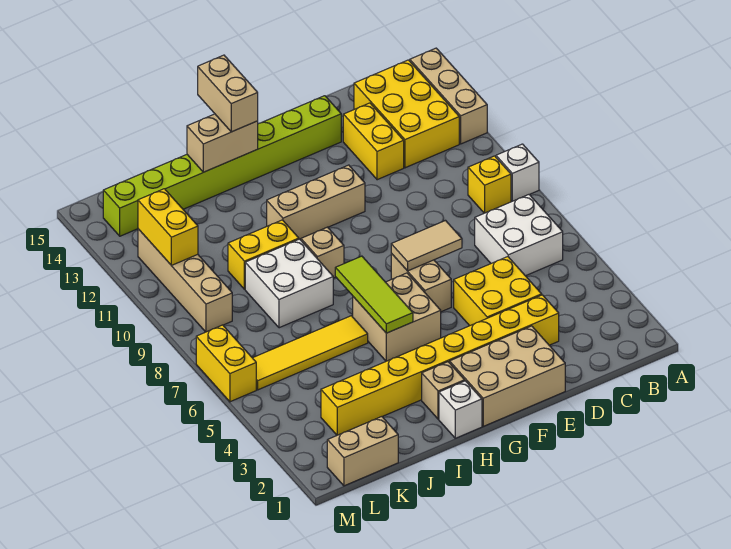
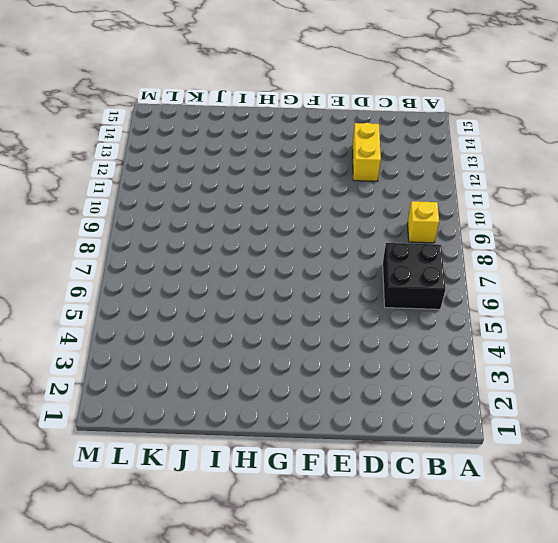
black 2x2 brick [383,243,445,309] -> white 2x2 brick [475,195,563,276]
none -> white 1x1 brick [496,144,539,201]
none -> tan 1x3 brick [409,48,487,144]
none -> yellow 2x3 brick [354,60,459,168]

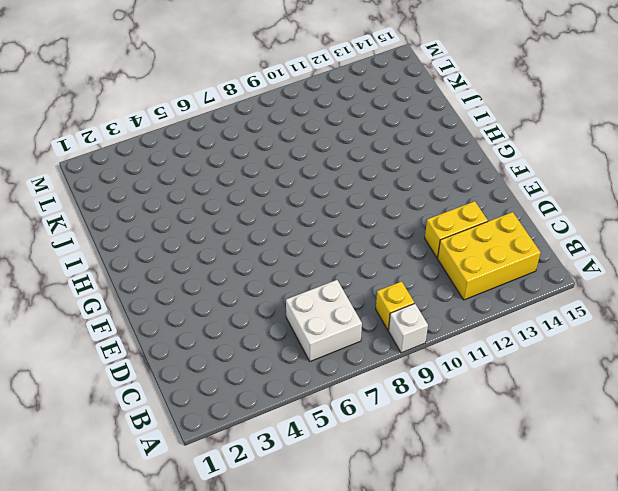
none -> tan 1x3 brick [409,48,487,144]
none -> yellow 1x8 brick [321,295,559,435]
none -> yellow 2x2 brick [454,257,542,326]

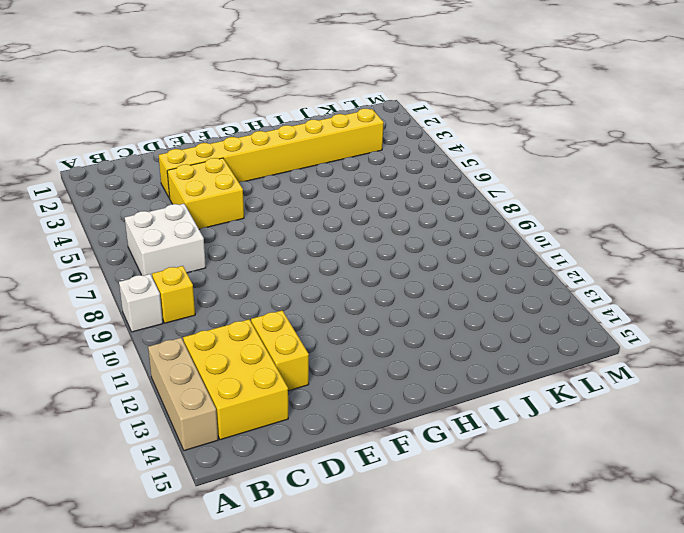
none -> tan 2x3 brick [450,326,565,426]
none -> lime 1x8 brick [103,96,341,236]
none -> tan 1x2 brick [391,253,451,312]

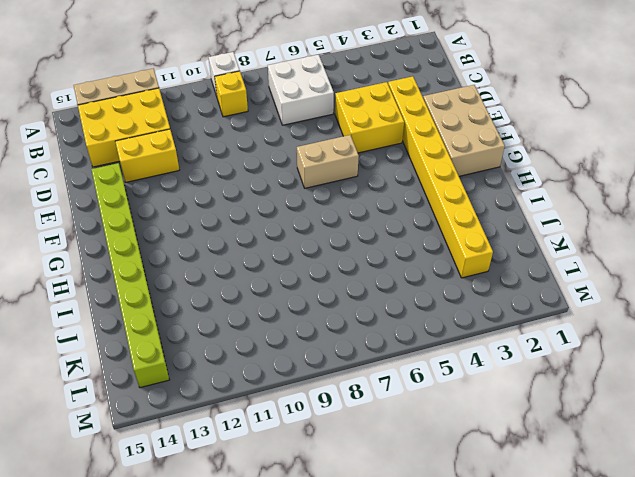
none -> tan 1x3 brick [267,165,365,239]
none -> tan 2x2 brick [353,273,441,361]
none -> white 1x1 brick [439,381,482,438]

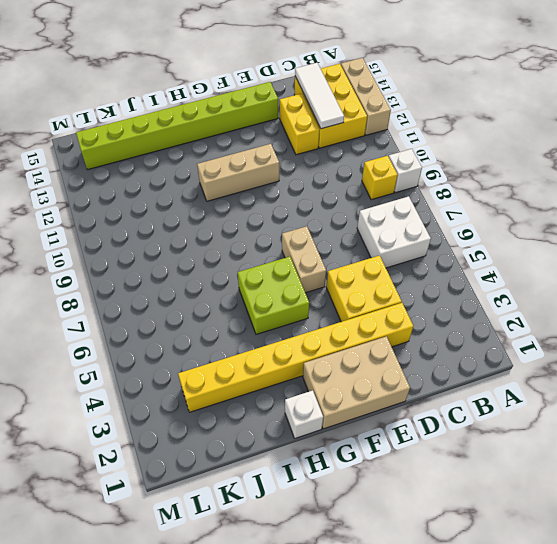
white 1x3 tile [295,63,344,129] -> none
lime 2x2 brick [238,257,309,334] -> tan 2x2 brick [353,273,441,361]
none -> tan 1x1 brick [422,362,465,419]
none -> tan 1x1 brick [301,227,344,278]
none -> yellow 1x4 tile [253,316,368,390]

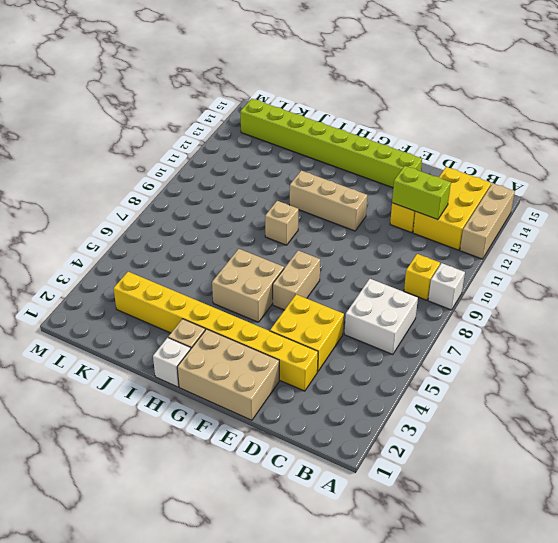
lime 1x2 brick [392,166,451,220] -> none
none -> yellow 1x4 tile [253,316,368,390]
none -> white 2x2 brick [245,239,333,328]
none -> yellow 1x2 brick [228,220,299,289]

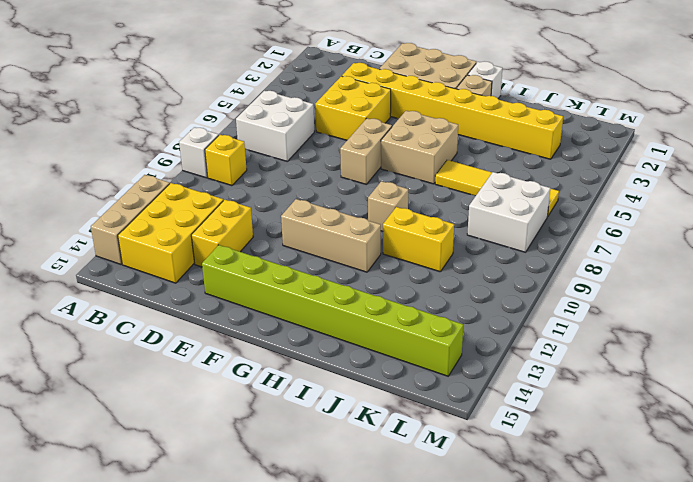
white 2x2 brick [467,172,550,252] -> white 2x2 brick moved to [245,239,333,328]
none -> tan 1x2 brick [327,417,398,486]
none -> tan 1x4 brick [138,229,232,332]
none -> yellow 1x2 brick [196,325,256,402]

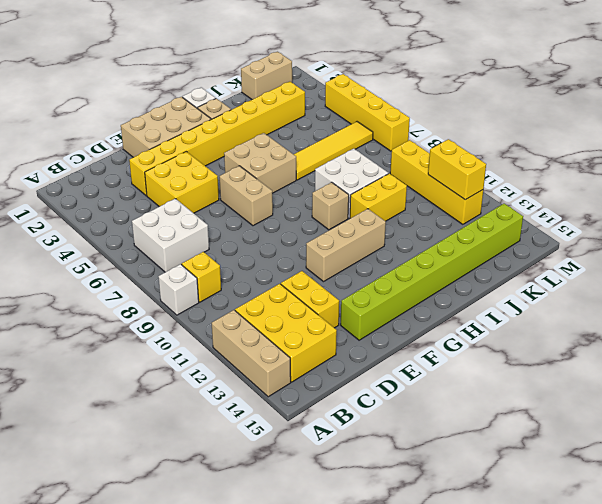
yellow 1x4 brick [390,140,483,224] -> tan 1x4 brick [138,229,232,332]
yellow 1x4 brick [325,74,410,151] -> yellow 1x2 brick [196,325,256,402]
none -> tan 1x2 tile [391,221,462,271]
none -> lime 1x3 tile [335,256,413,333]
none -> tan 1x2 brick [187,114,258,172]

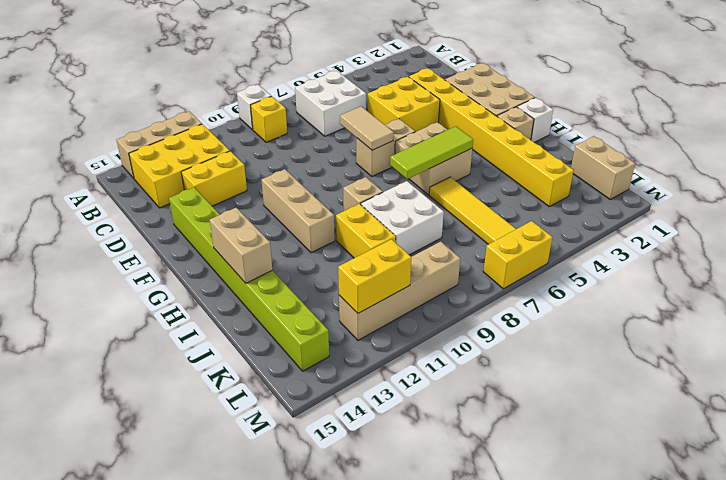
none -> tan 1x2 brick [198,55,258,132]

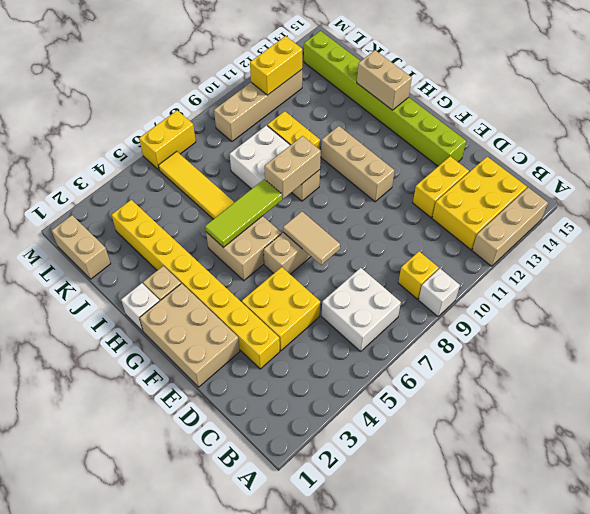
tan 1x2 brick [265,136,321,199] -> tan 1x2 brick moved to [198,55,258,132]

